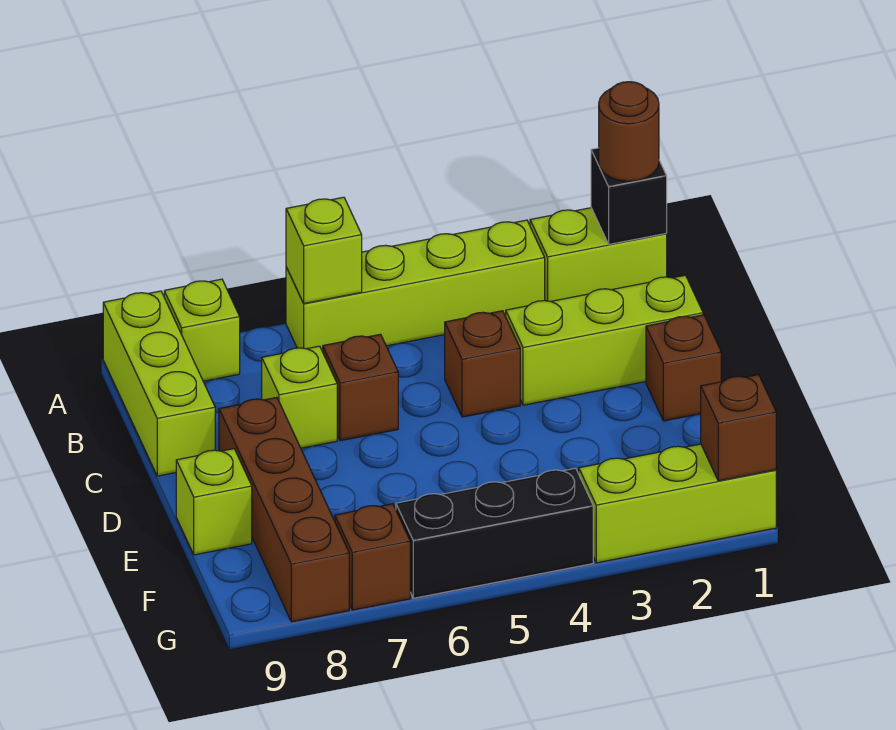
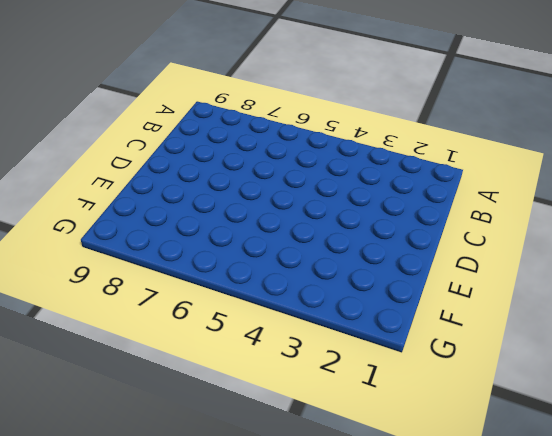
none -> lime 1x2 brick [530,208,667,301]
none -> lime 1x4 brick [286,220,545,352]
none -> lime 1x1 brick [164,279,240,381]

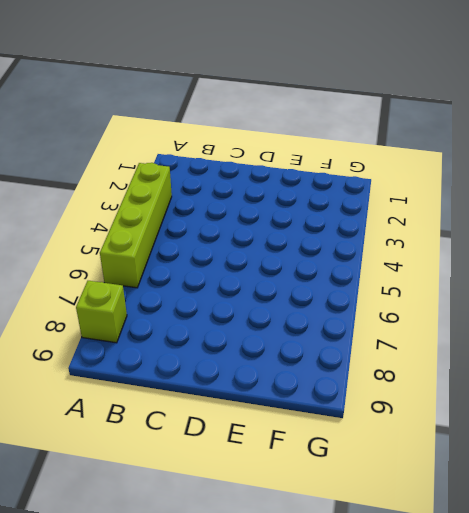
none -> lime 1x2 brick [530,208,667,301]
none -> lime 1x3 brick [103,291,215,476]
none -> lime 1x3 brick [506,275,703,405]

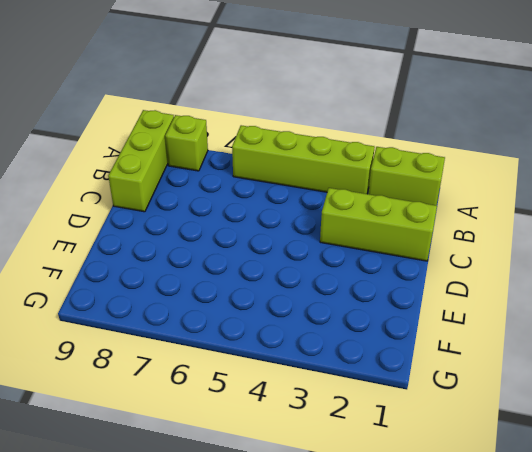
none -> brown 1x1 brick [445,311,520,417]
none -> brown 1x1 brick [323,334,398,441]
none -> lime 1x1 brick [262,346,337,448]

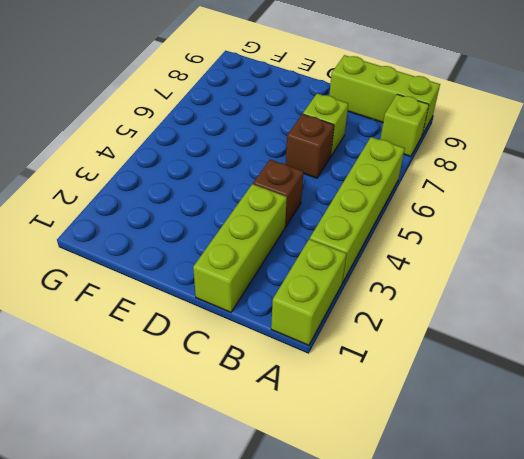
none -> brown 1x1 brick [646,315,721,421]
none -> brown 1x4 brick [219,397,349,622]
none -> lime 1x1 brick [176,449,252,555]

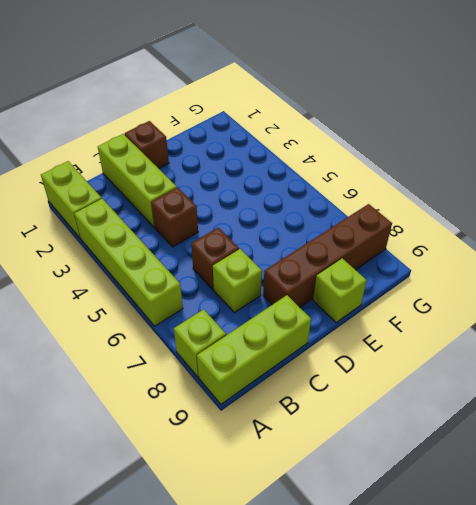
none -> lime 1x3 brick [579,444,776,563]
none -> black 1x3 brick [396,468,593,598]
none -> brown 1x1 brick [335,504,410,610]

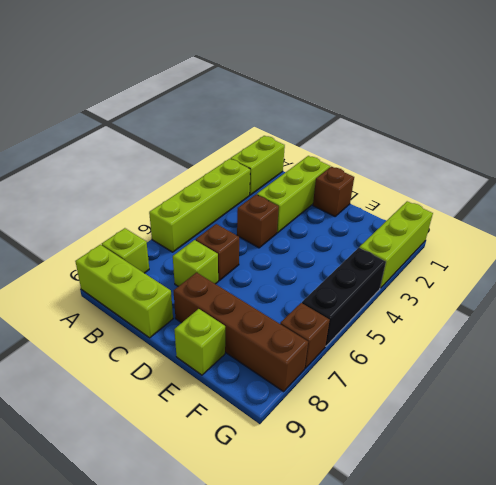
none -> black 1x1 brick [591,148,667,244]
none -> lime 1x1 brick [286,197,362,303]
none -> brown 1x1 brick [701,375,776,481]

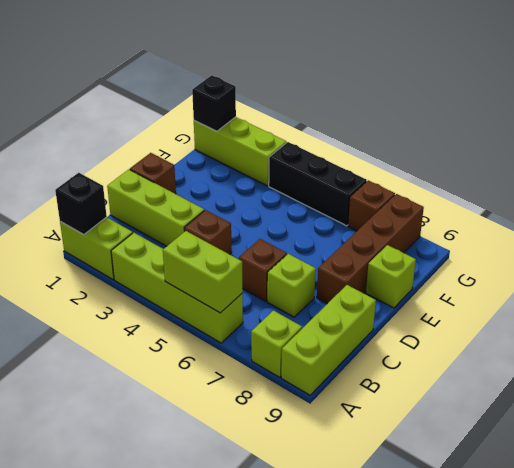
lime 1x2 brick [163,231,243,313] -> lime 1x1 brick [286,197,362,303]
black 1x1 brick [192,75,236,131] -> brown 1x1 brick [701,375,776,481]
none -> brown 1x1 round brick [599,82,659,181]

